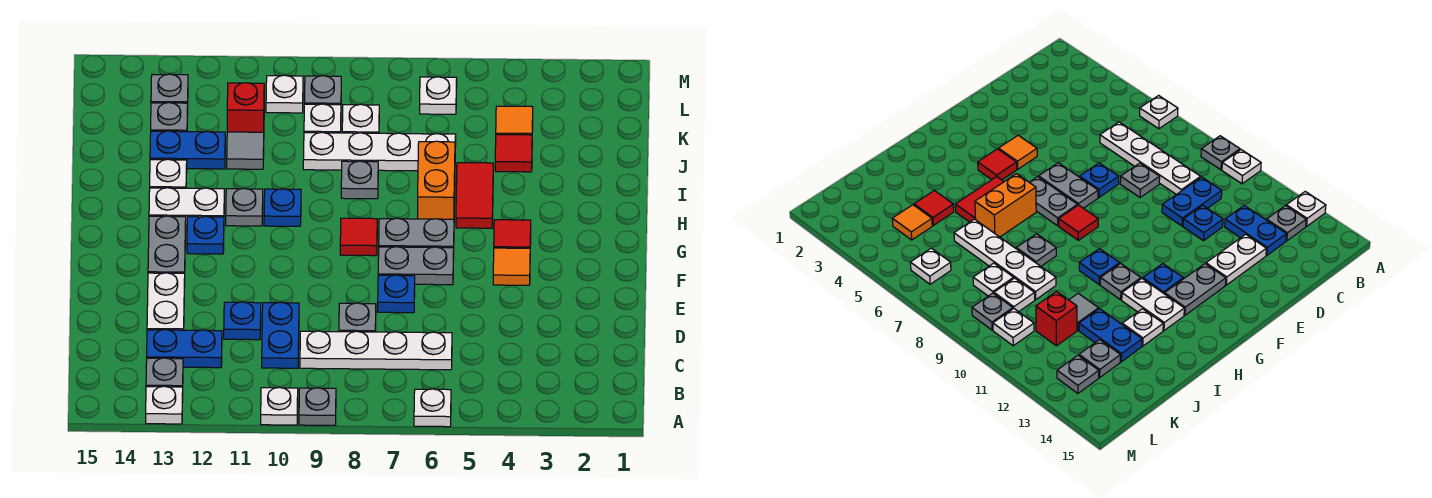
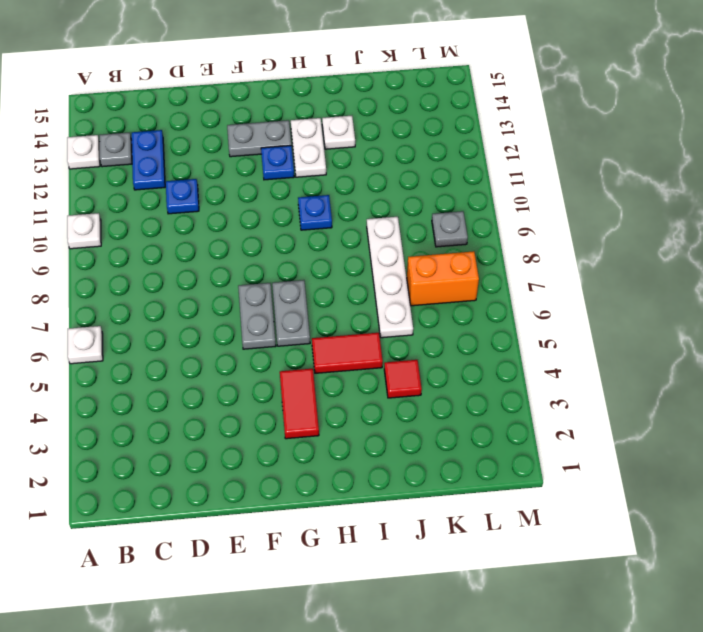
red 1x2 tile [280,369,319,439] -> red 1x1 tile [494,220,531,248]
orange 1x2 brick [407,251,479,306] -> orange 1x2 brick moved to [418,141,455,219]
none -> grey 1x1 plate [299,388,336,425]
none -> white 1x4 plate [300,331,452,370]
none -> blue 1x2 plate [262,302,299,368]
none -> grey 1x1 plate [339,303,376,332]

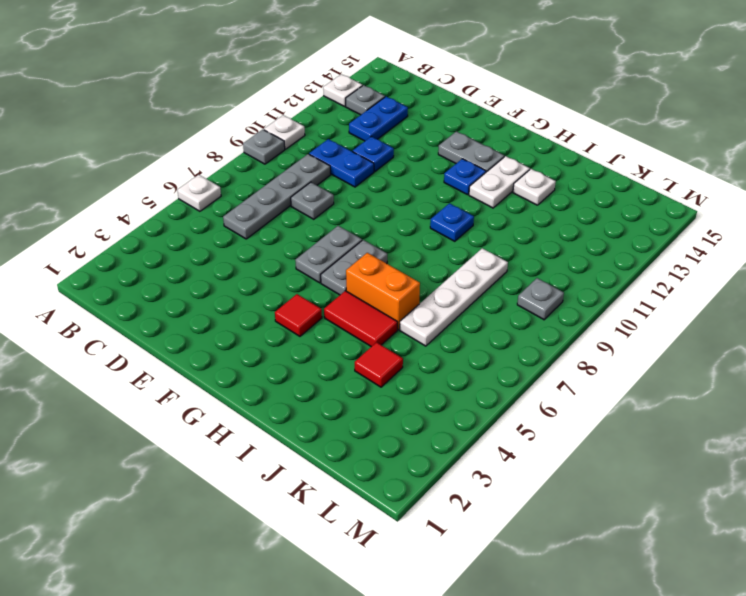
grey 1x4 plate [223,154,331,239] -> white 1x4 plate [300,331,452,370]
none -> white 1x2 plate [147,273,185,330]
none -> blue 1x1 plate [378,275,415,313]
none -> orange 1x1 tile [493,248,530,285]
none -> red 1x1 tile [340,218,377,256]

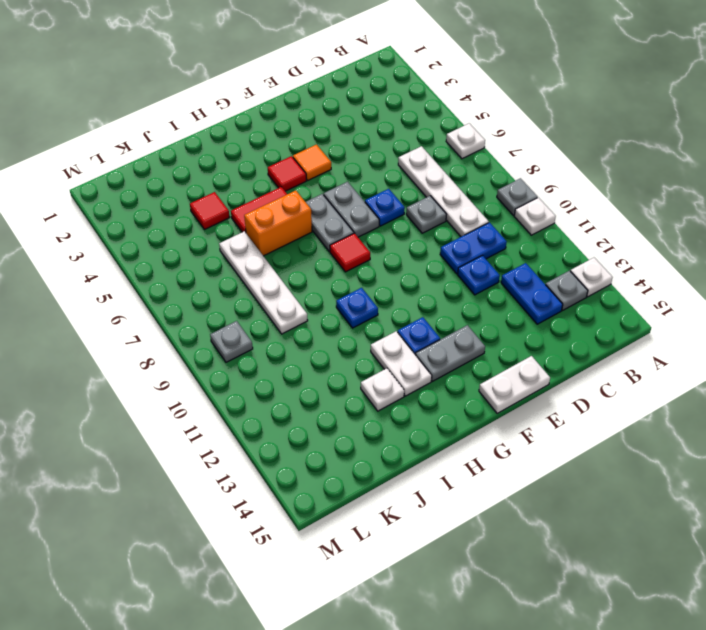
white 1x2 plate [479,356,550,413] -> white 1x2 plate moved to [147,273,185,330]
none -> grey 1x1 plate [226,188,263,226]
none -> grey 1x1 plate [341,161,378,199]
none -> grey 1x1 tile [227,132,264,169]
none -> blue 1x2 plate [150,131,225,169]

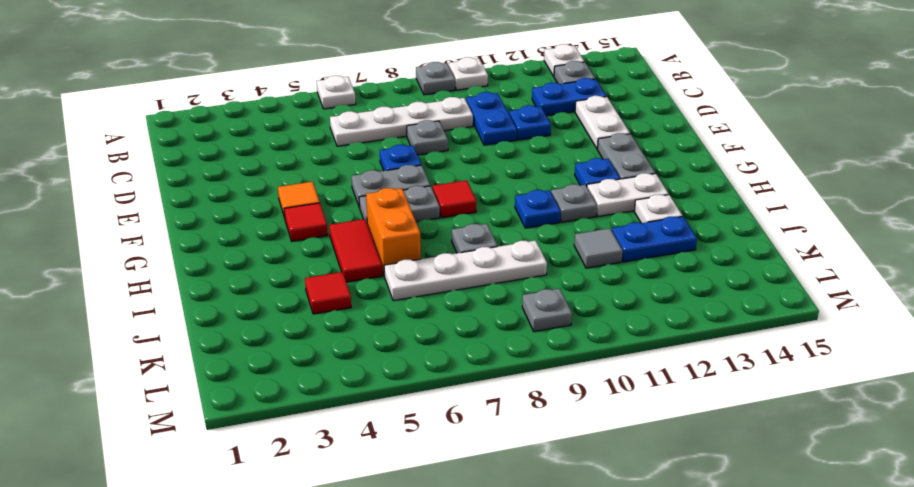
none -> orange 1x1 tile [496,106,533,135]
none -> white 1x1 plate [342,104,379,133]
none -> white 1x1 plate [304,104,341,133]
none -> red 1x1 brick [227,83,264,132]

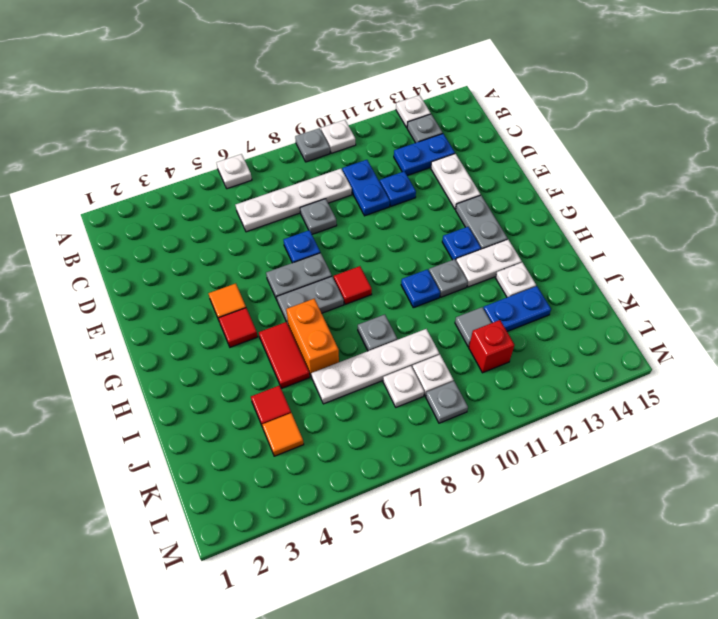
none -> grey 1x1 plate [151,103,188,132]
none -> white 1x1 plate [420,77,457,114]
none -> white 1x1 plate [266,75,303,113]
none -> grey 1x1 plate [151,74,188,103]

